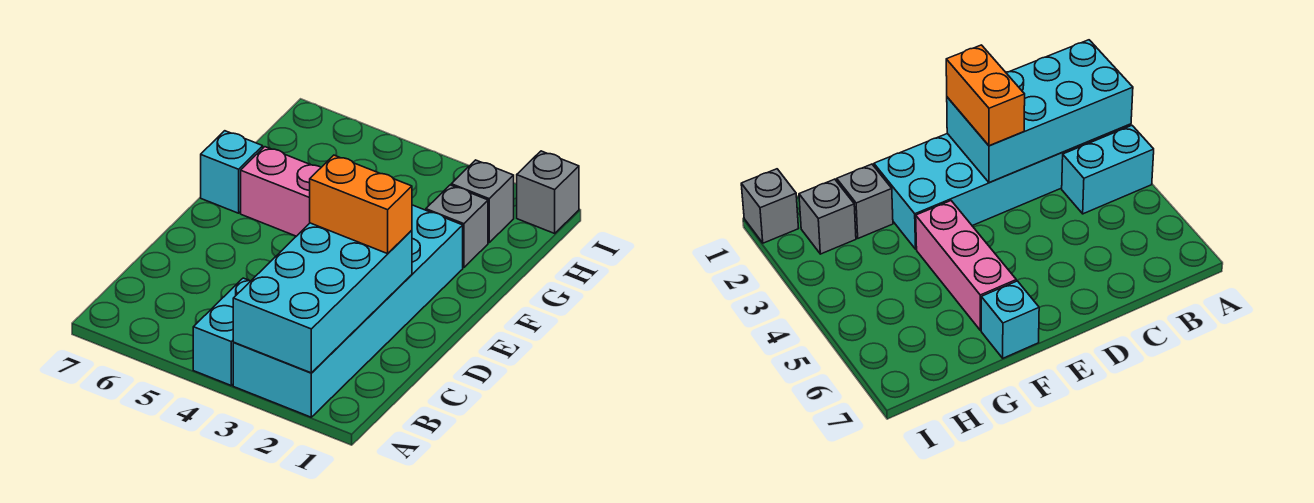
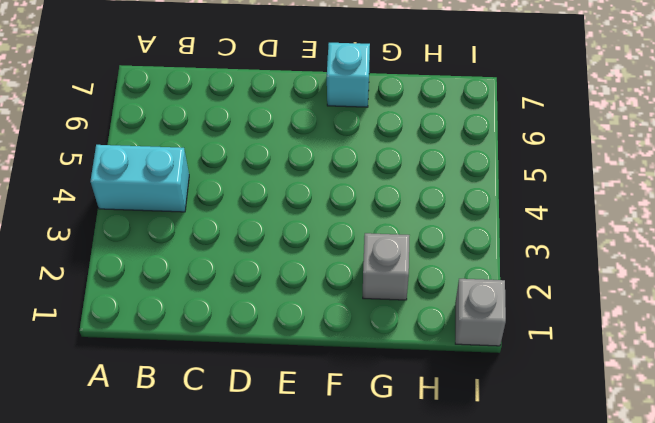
none -> cyan 2x6 brick [233,205,463,417]
none -> pink 1x3 brick [241,147,321,236]

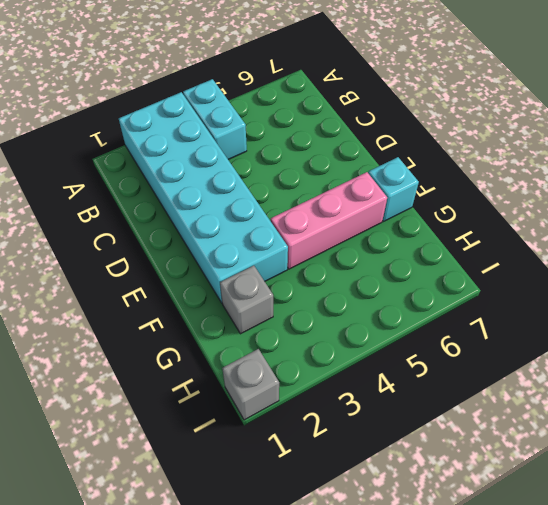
none -> grey 1x1 brick [451,160,514,242]
none -> cyan 2x4 brick [233,223,412,373]

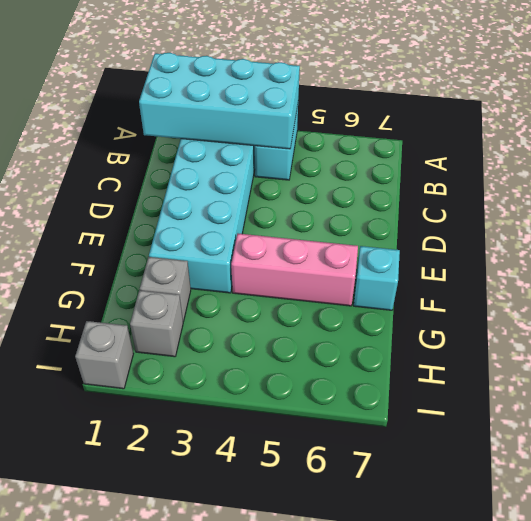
cyan 2x4 brick [139,53,300,149] -> cyan 2x4 brick turned to [233,223,412,373]
none -> orange 1x2 brick [310,155,412,254]

